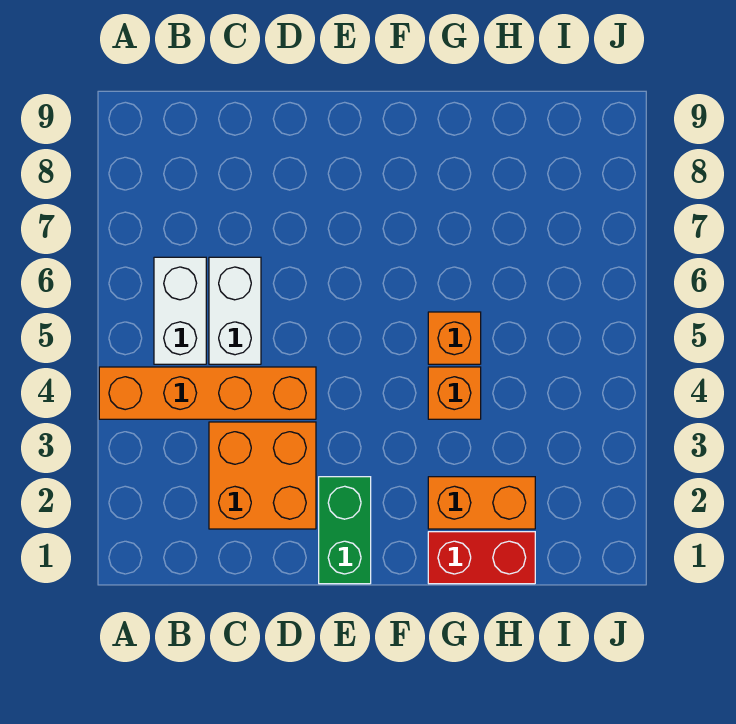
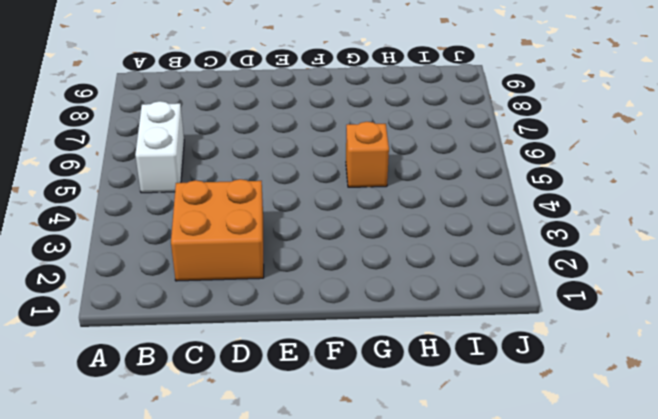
none -> orange 1x4 brick [99,367,316,419]
none -> white 1x2 brick [209,257,261,364]

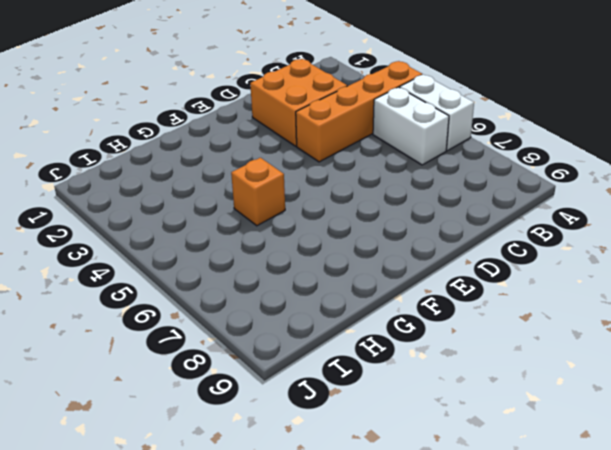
white 1x2 brick [400,75,474,151] -> white 1x2 brick moved to [209,257,261,364]
none -> green 1x2 brick [319,477,371,584]
none -> red 1x2 brick [428,532,535,584]

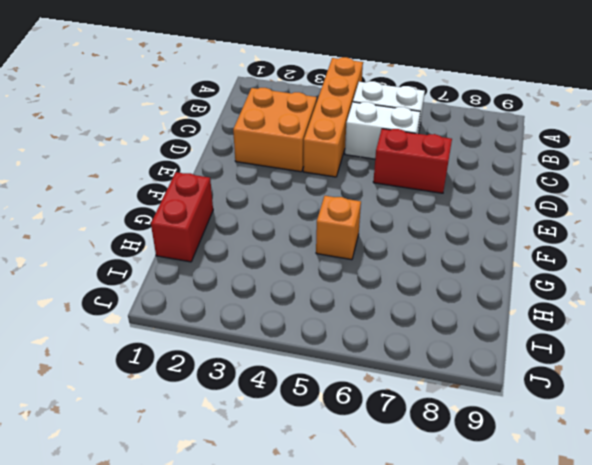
red 1x2 brick [373,129,452,193] -> none
none -> green 1x2 brick [319,477,371,584]
none -> orange 1x2 brick [428,477,535,529]

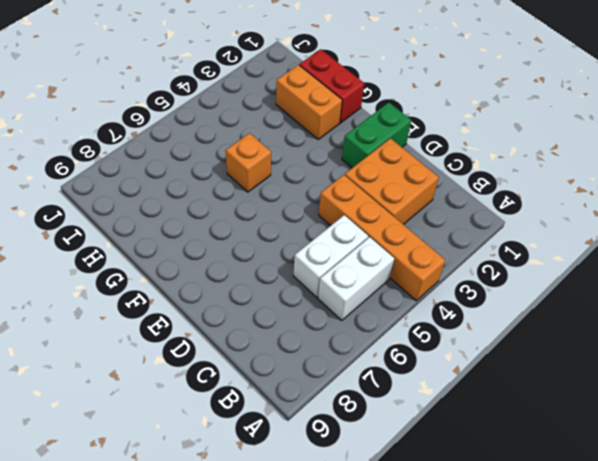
none -> orange 1x1 brick [428,367,481,419]

